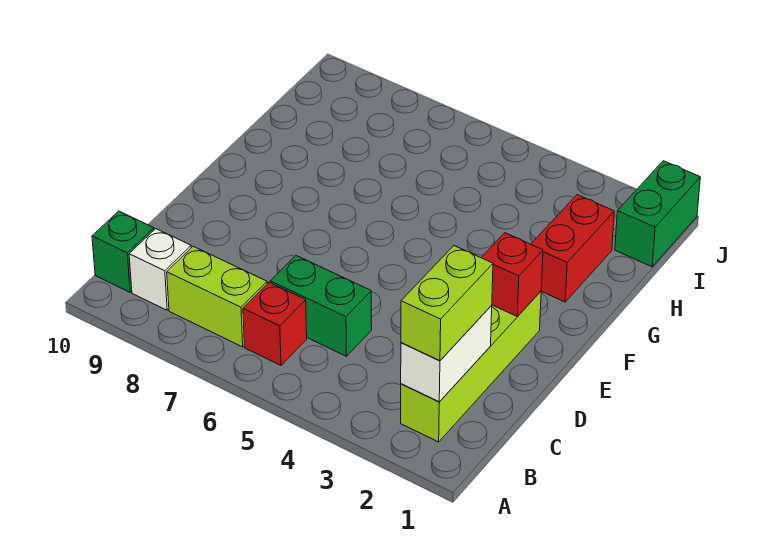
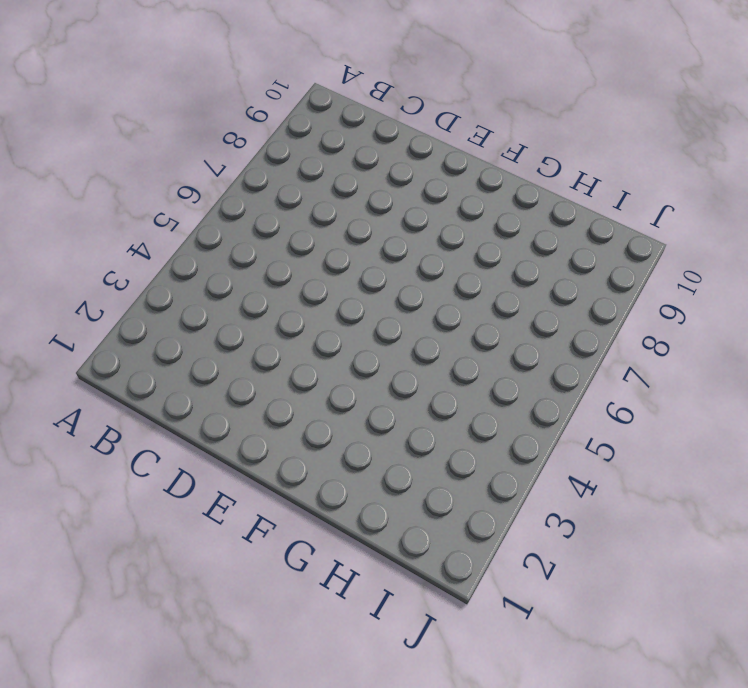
none -> lime 1x4 brick [401,291,541,442]
none -> red 1x1 brick [243,282,307,365]

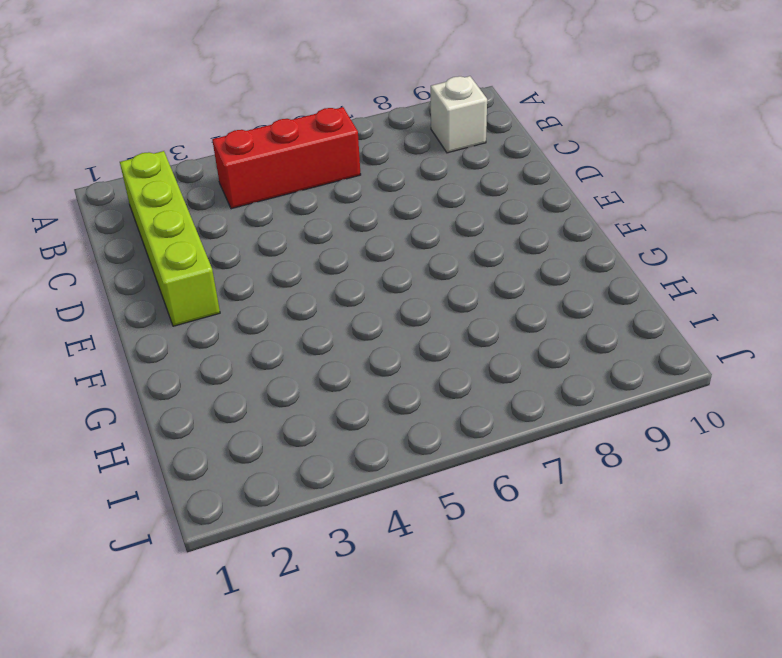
red 1x3 brick [212,107,361,209] -> red 1x1 brick [243,282,307,365]
none -> lime 1x2 brick [167,246,267,347]
none -> green 1x1 brick [92,211,154,292]

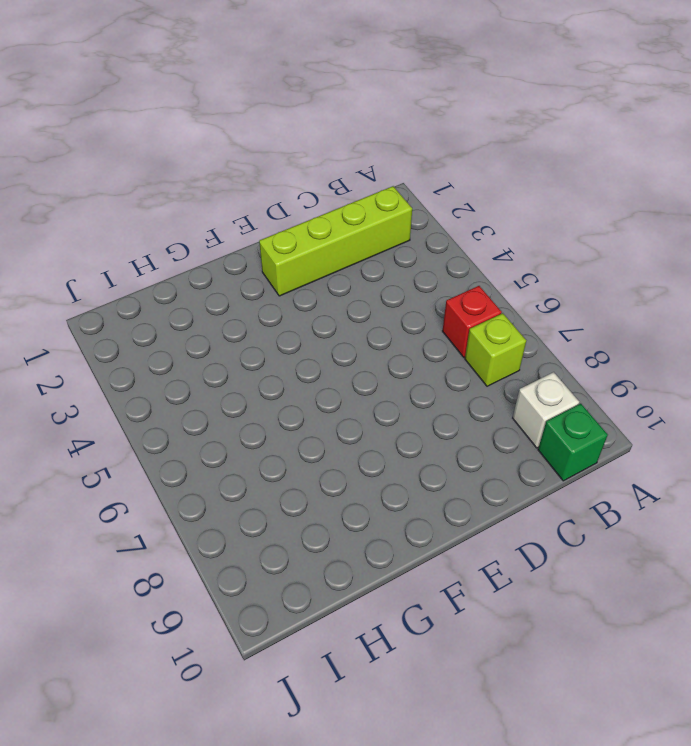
lime 1x1 brick [465,313,526,386] -> lime 1x2 brick [167,246,267,347]
none -> green 1x2 brick [270,256,372,356]
none -> red 1x2 brick [531,195,614,302]

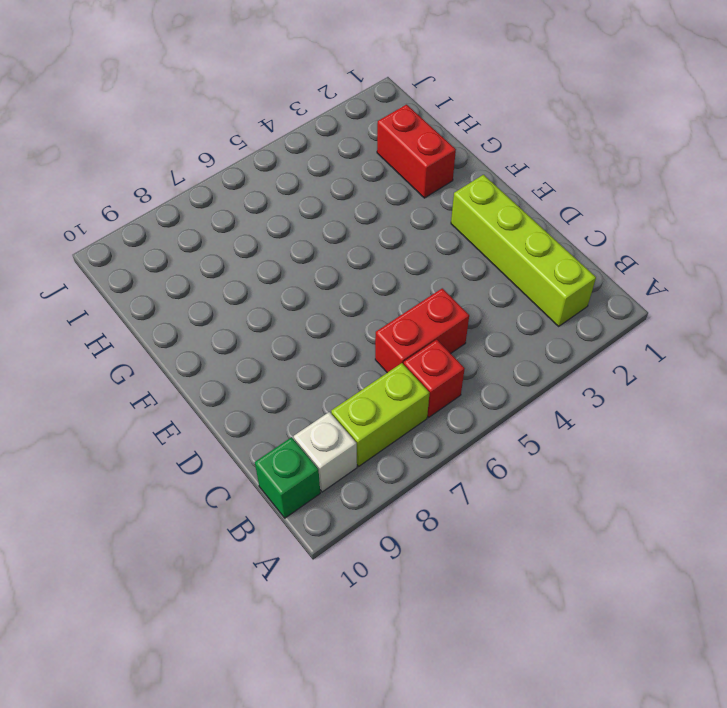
red 1x2 brick [375,288,469,373] -> green 1x2 brick [270,256,372,356]
none -> green 1x2 brick [615,161,700,267]
none -> white 1x2 brick [401,306,492,402]

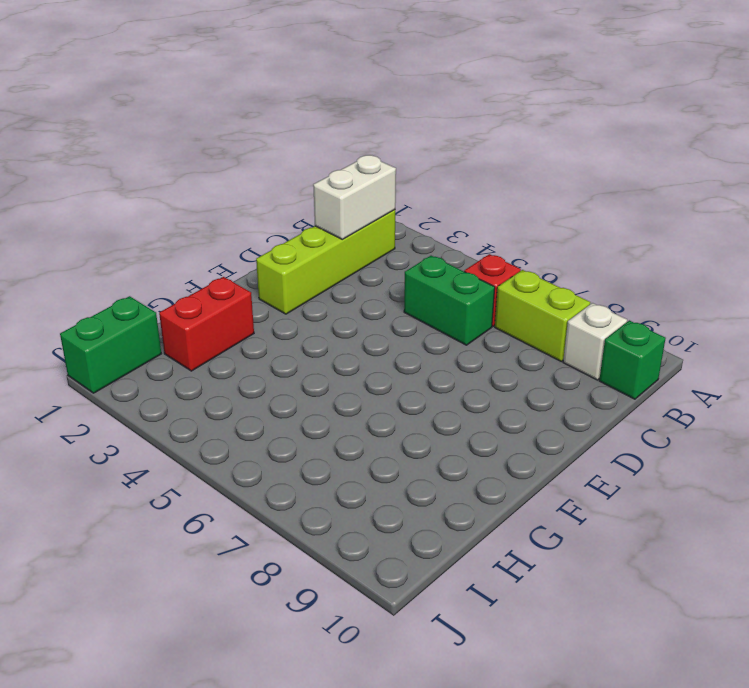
none -> red 1x1 brick [481,233,543,317]
none -> lime 1x2 brick [401,246,493,361]

